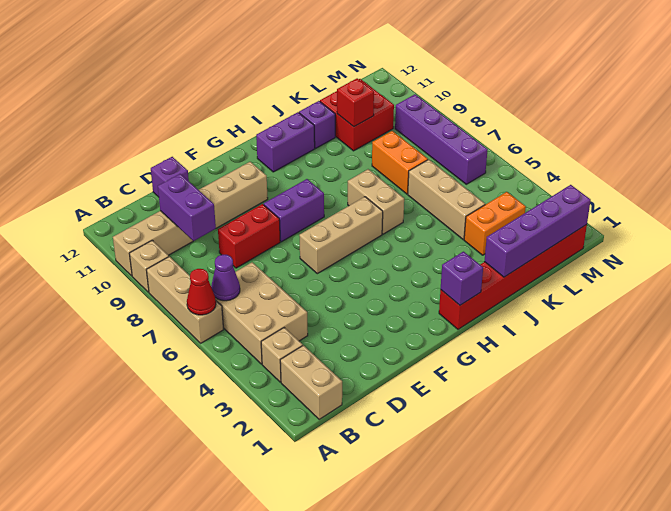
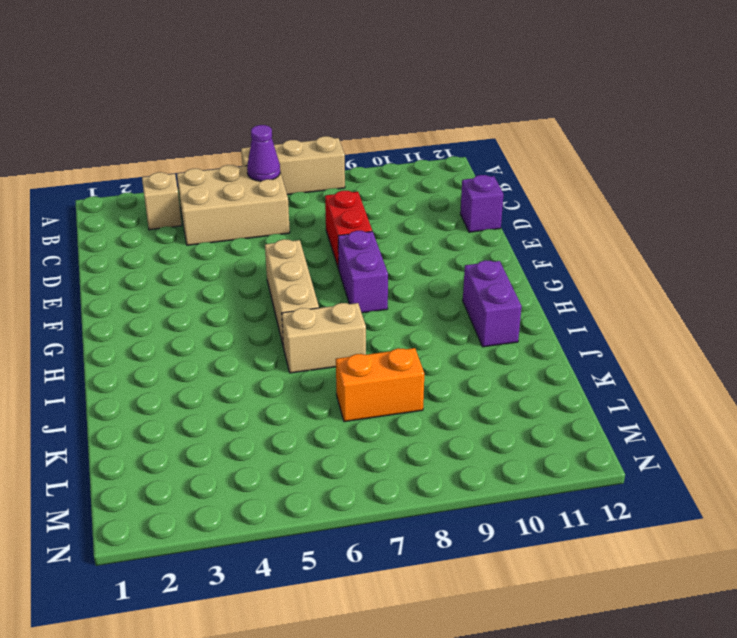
none -> tan 1x1 brick [129,240,169,292]
none -> tan 1x6 brick [113,162,268,276]
none -> tan 1x2 brick [280,345,342,419]

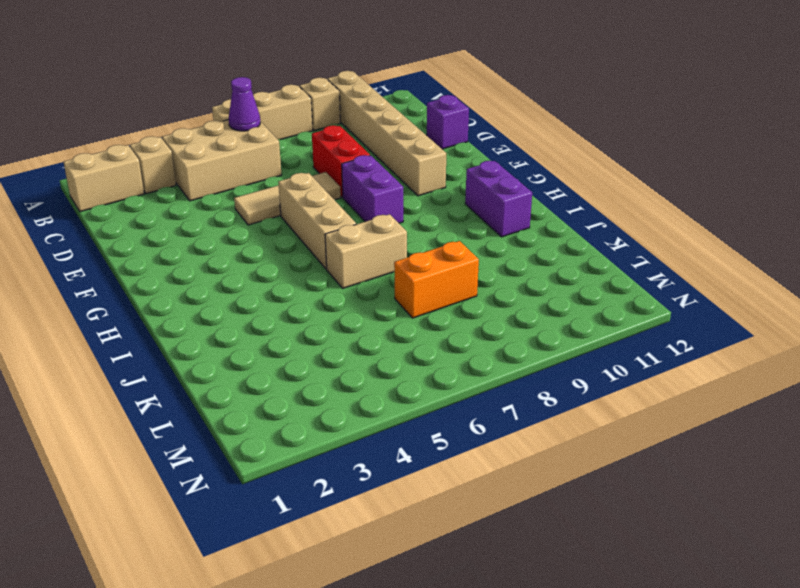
tan 1x3 tile [234,172,341,225] -> none
none -> red 1x6 brick [439,225,587,329]
none -> purple 1x1 brick [299,101,335,148]
none -> orange 1x2 brick [464,192,526,255]

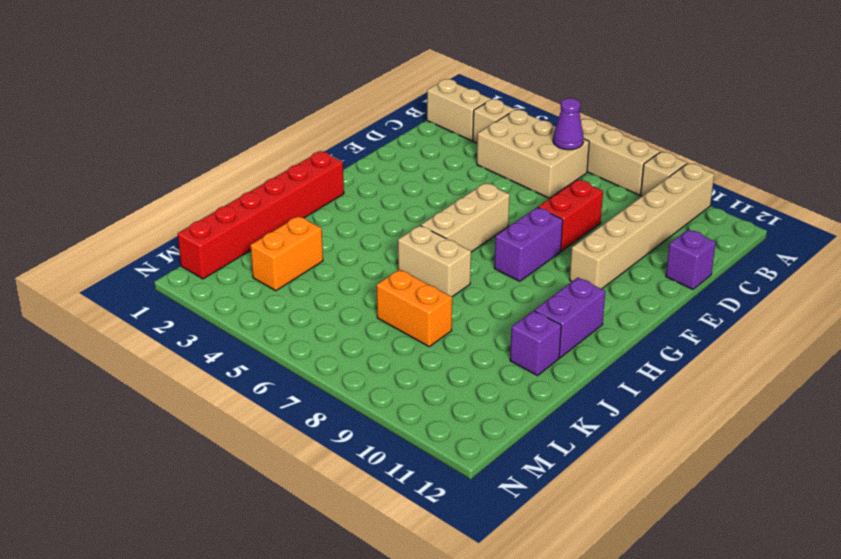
none -> tan 1x3 brick [408,160,485,239]
none -> red 2x2 brick [320,79,394,151]
none -> purple 1x4 brick [395,94,488,184]

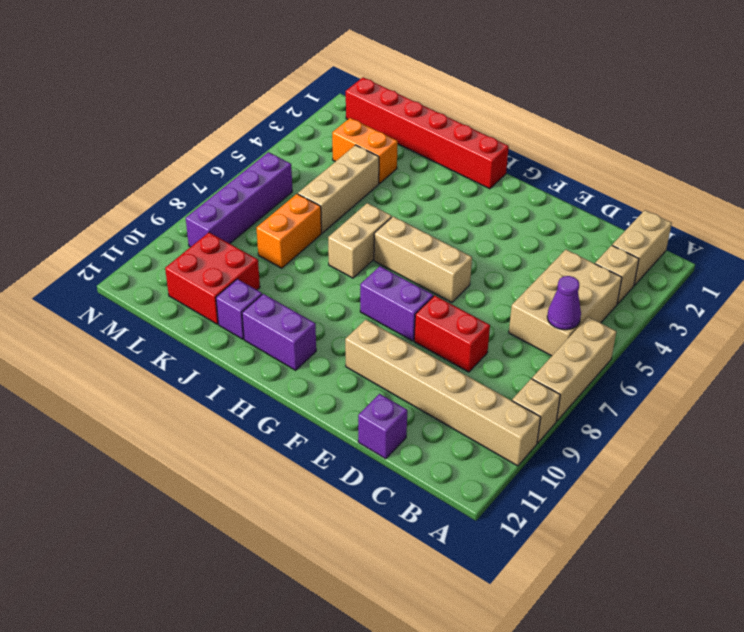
none -> red 1x1 cone [187,269,216,315]
none -> purple 1x2 brick [158,174,216,241]
none -> purple 1x1 brick [441,252,483,305]

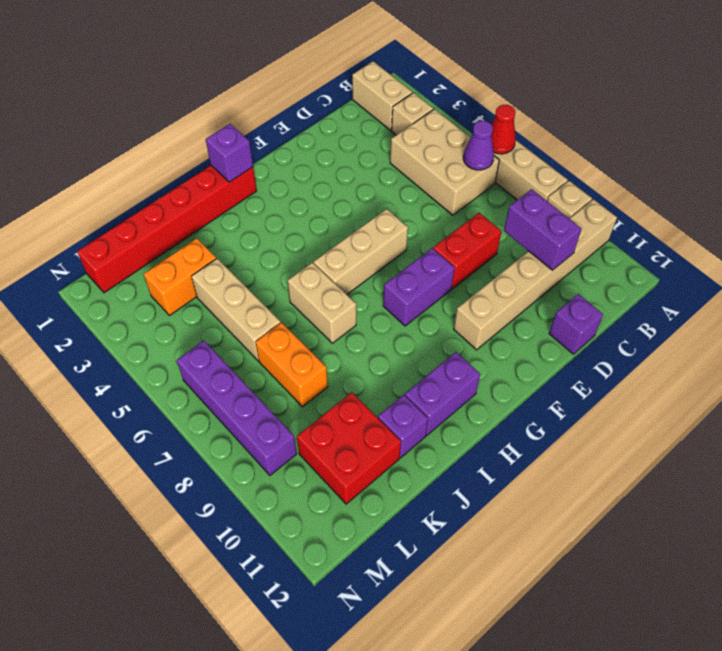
none -> purple 1x4 brick [484,185,591,277]
none -> red 1x1 brick [337,78,374,127]

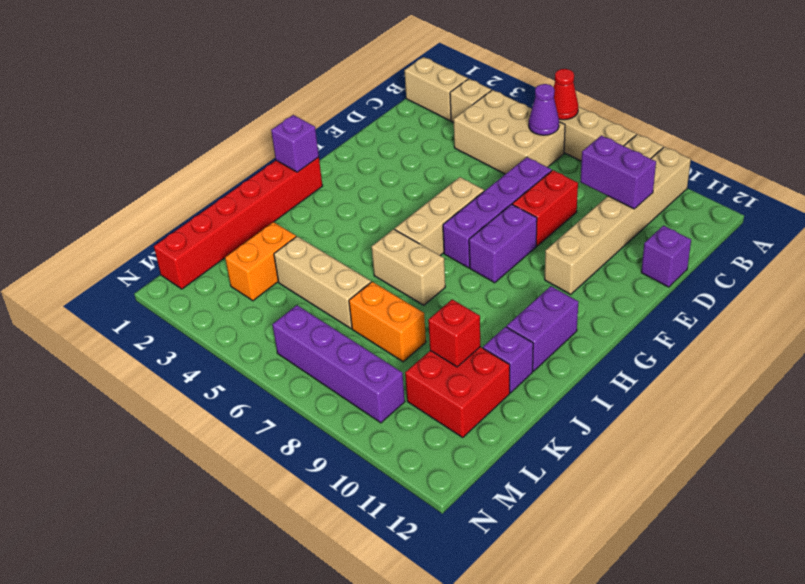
purple 1x4 brick [443,157,552,268] -> purple 1x4 brick moved to [484,185,591,277]

